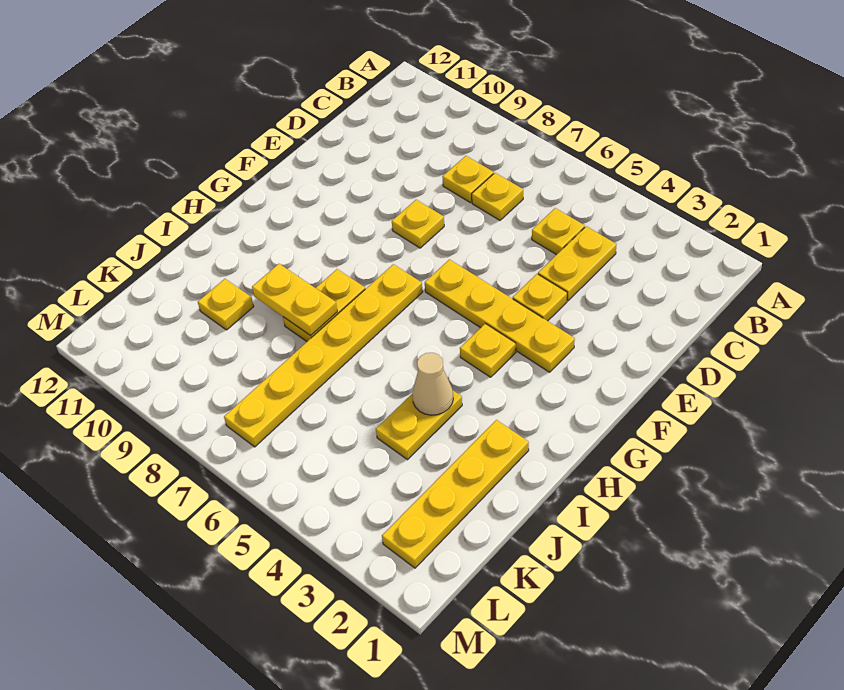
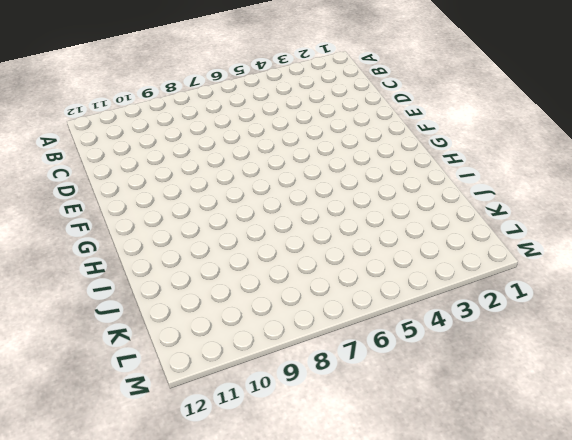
none -> yellow 1x2 plate [538,226,617,301]
none -> yellow 1x1 plate [532,208,585,255]
none -> yellow 1x1 plate [472,173,523,220]

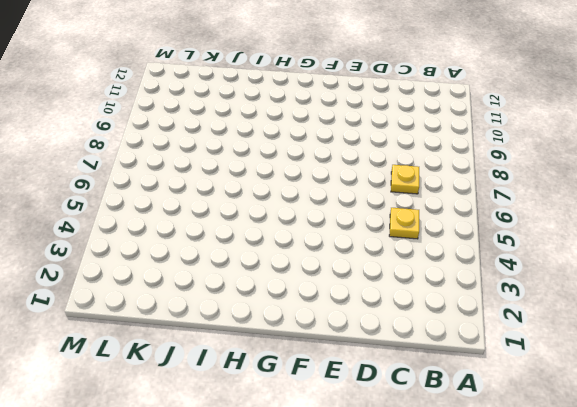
none -> yellow 1x2 plate [538,226,617,301]
none -> yellow 1x1 plate [442,156,494,203]
none -> yellow 1x1 plate [513,274,567,321]

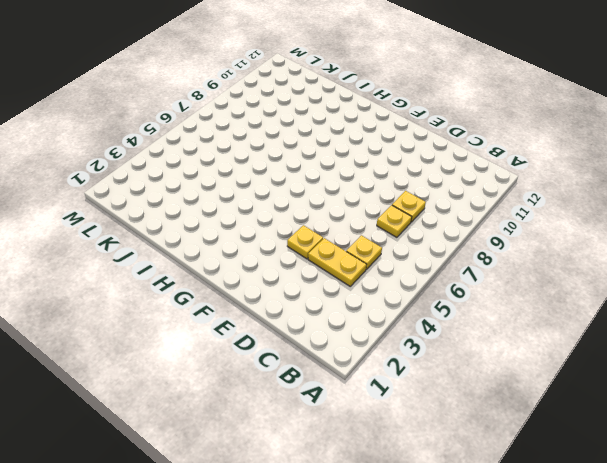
none -> yellow 1x1 plate [392,200,444,248]
none -> yellow 1x4 plate [425,259,575,372]
none -> yellow 1x1 plate [460,324,516,377]

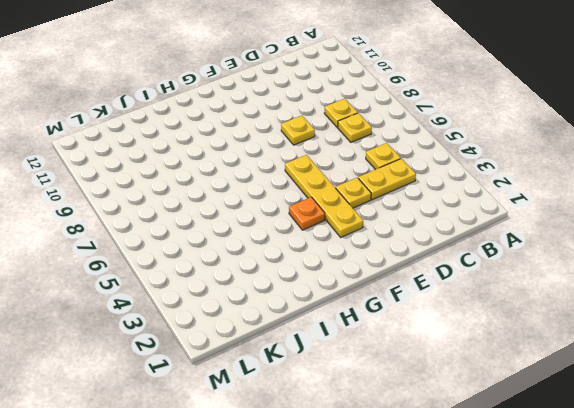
orange 1x1 plate [289,197,325,230] -> yellow 1x1 plate [460,324,516,377]
none -> yellow 1x6 plate [224,264,423,447]
none -> yellow 1x2 plate [283,269,365,341]
none -> yellow 1x4 plate [382,420,529,568]

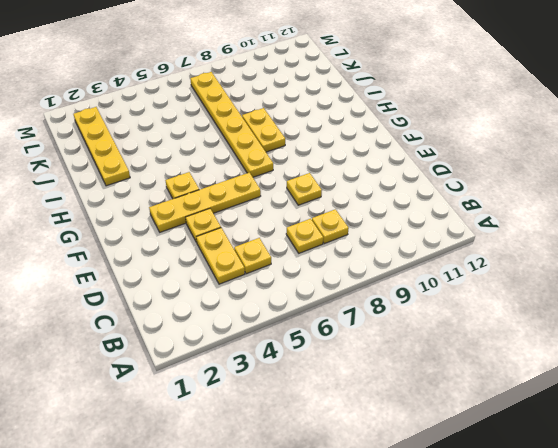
none -> yellow 1x2 plate [376,391,462,460]
none -> yellow 1x1 plate [198,279,254,330]
none -> tan 1x1 cone [412,353,453,415]

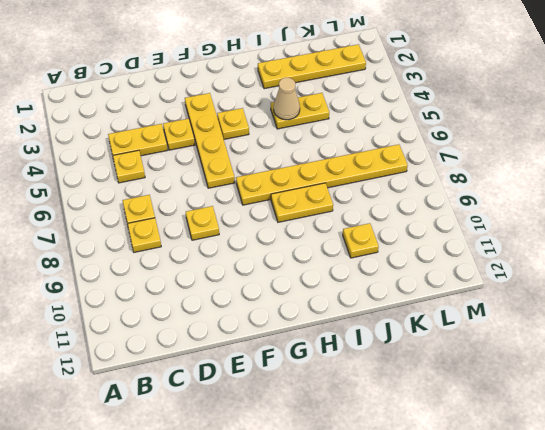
none -> yellow 1x2 plate [252,264,337,336]

